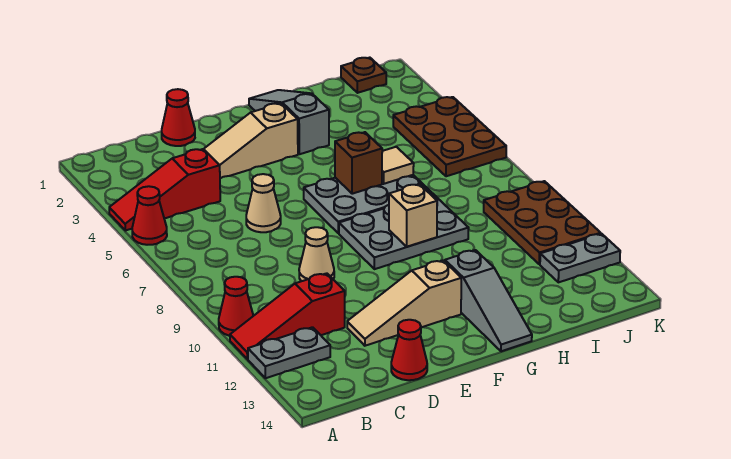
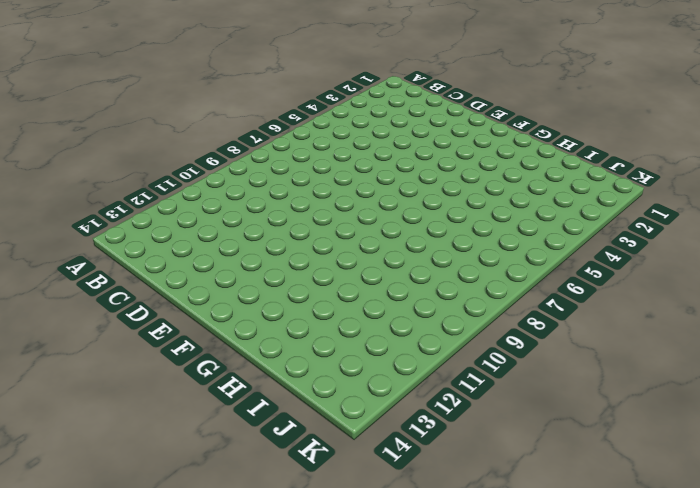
none -> red 1x3 slope [109,149,220,231]
none -> red 1x1 cone [132,186,167,245]
none -> red 1x1 cone [219,277,253,336]

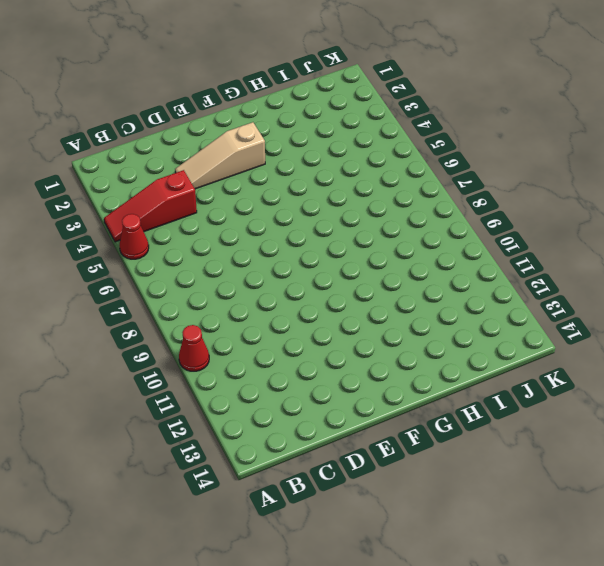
none -> red 1x3 slope [230,273,345,359]
none -> grey 1x2 plate [248,327,330,378]
none -> red 1x1 cone [162,89,195,146]

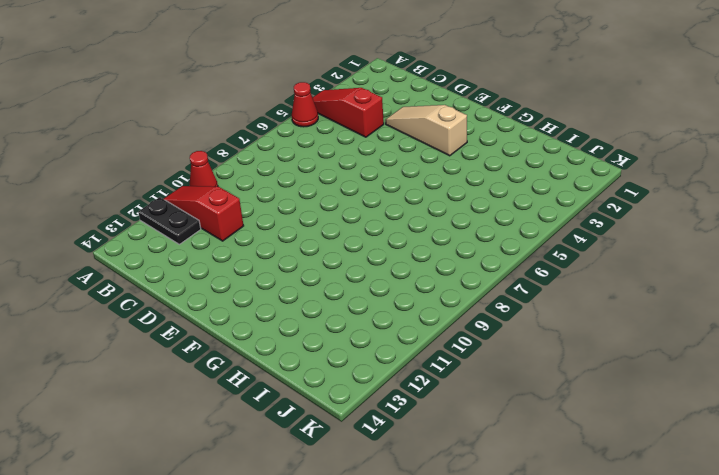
black 1x2 plate [138,197,201,244] -> grey 1x2 plate [248,327,330,378]
none -> red 1x1 cone [162,89,195,146]
none -> tan 1x1 cone [246,174,281,232]
none -> tan 1x1 cone [299,227,334,281]

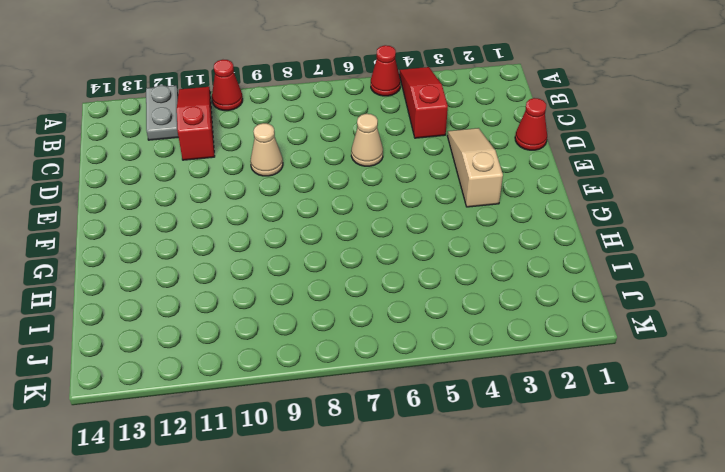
none -> tan 1x3 slope [347,260,461,346]
none -> red 1x1 cone [391,320,427,380]
none -> grey 2x3 plate [304,175,432,233]

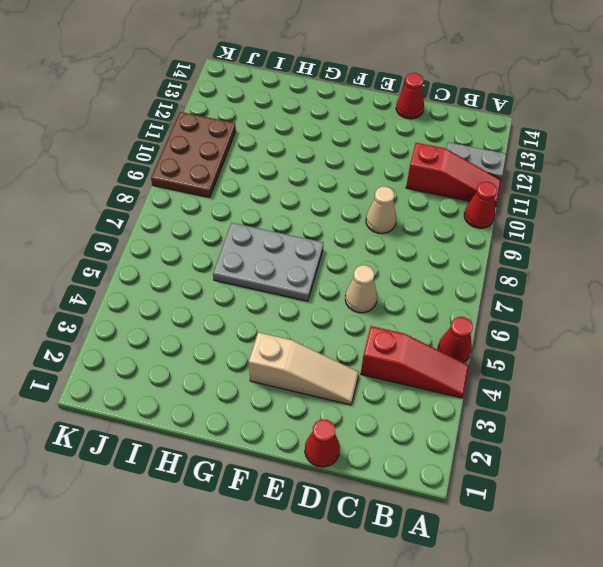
none -> tan 1x3 slope [347,260,461,346]
none -> grey 2x3 plate [339,193,469,269]
none -> grey 1x3 slope [249,90,329,154]

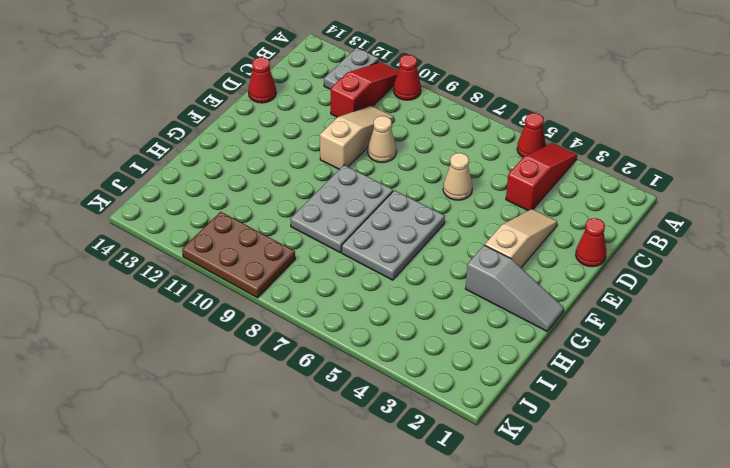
tan 1x3 slope [320,106,394,169] -> tan 1x3 slope moved to [347,260,461,346]
none -> grey 1x3 slope [445,250,532,351]
none -> brown 1x1 plate [341,58,386,93]
none -> brown 2x3 plate [393,97,506,176]

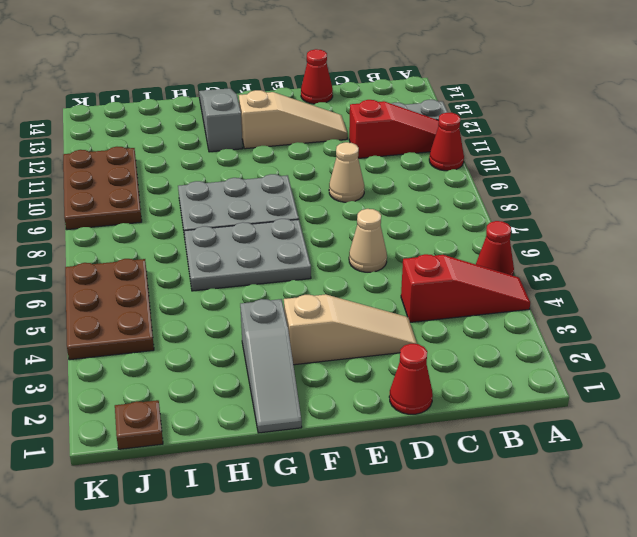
none -> grey 1x2 plate [540,234,620,282]
none -> brown 1x1 brick [335,132,382,194]
none -> tan 1x1 brick [389,184,437,247]

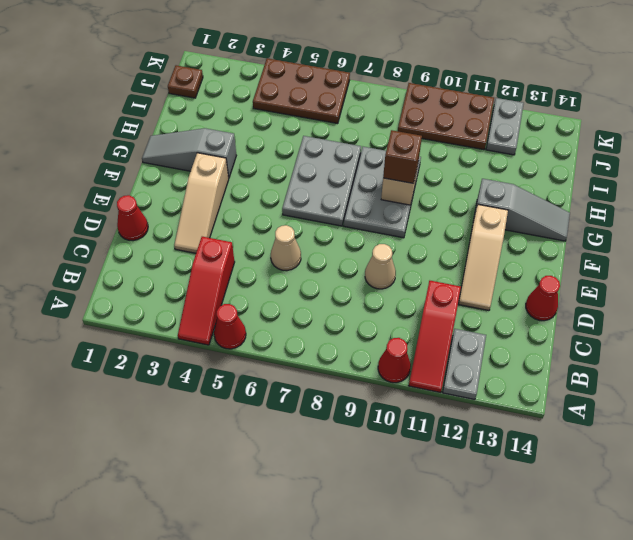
brown 1x1 brick [383,130,422,183] -> brown 1x1 brick moved to [335,132,382,194]
none -> tan 1x1 tile [382,147,414,184]

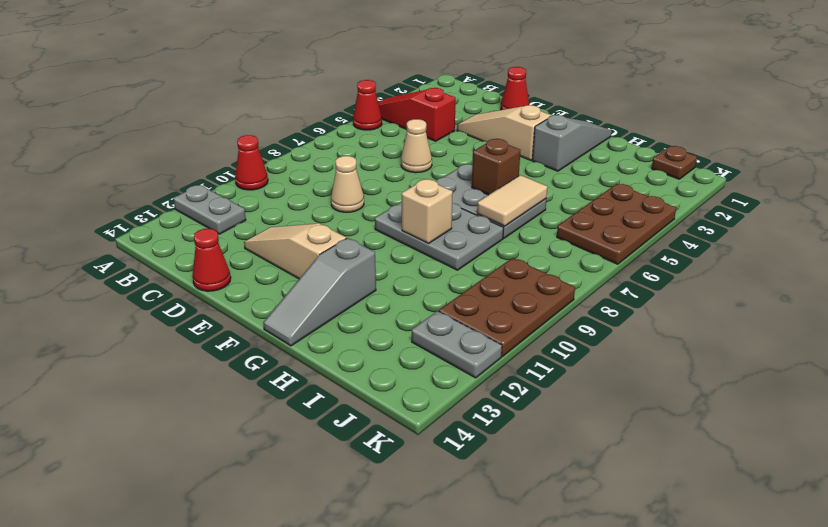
tan 1x2 tile [477,175,547,226] -> tan 1x1 tile [382,147,414,184]
none -> red 1x3 slope [230,273,345,359]

